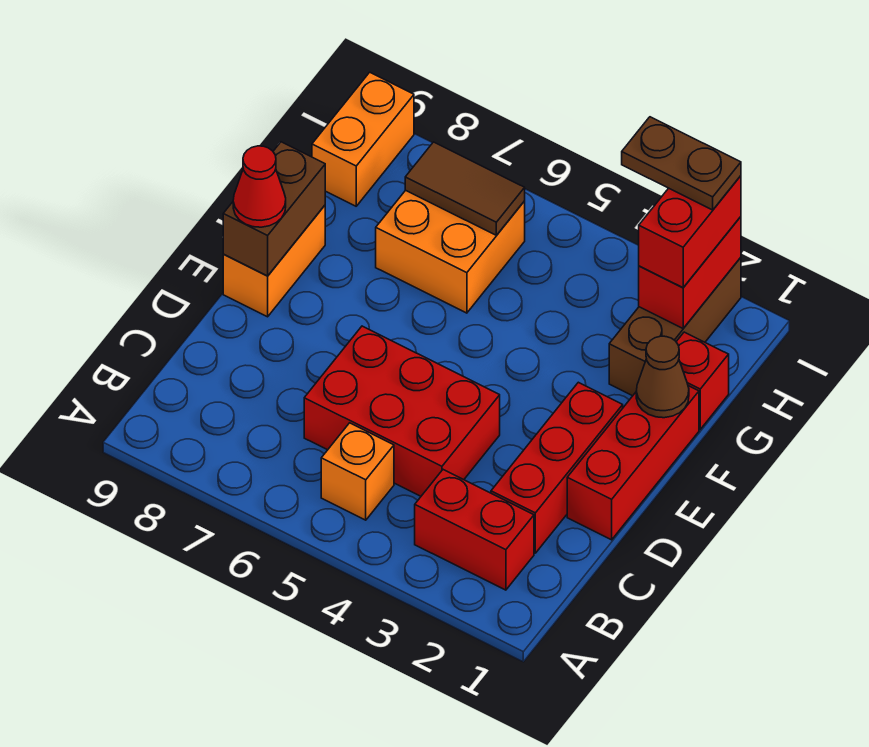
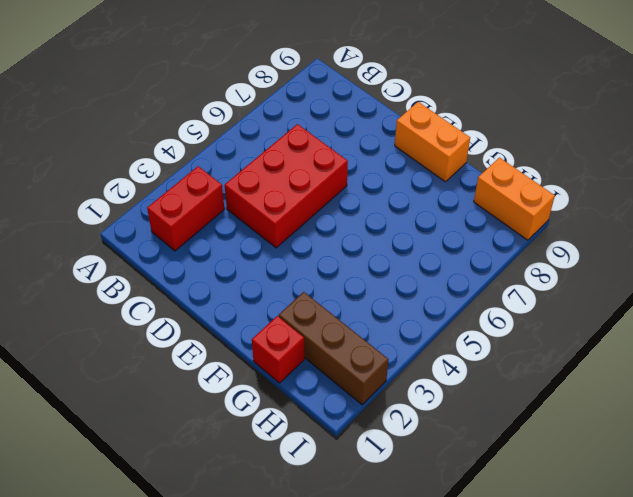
none -> orange 1x1 brick [321,423,394,520]
none -> red 1x3 brick [491,382,623,553]
none -> red 1x3 brick [567,386,699,540]

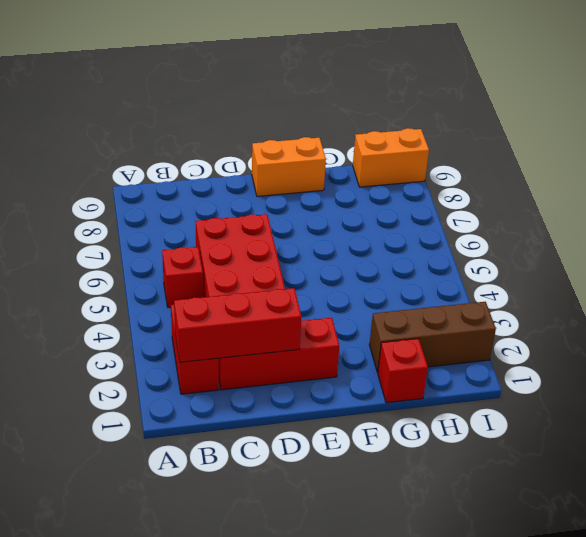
red 1x3 brick [174,288,301,362] -> red 1x3 brick moved to [567,386,699,540]
red 1x1 brick [162,247,203,307] -> orange 1x1 brick [321,423,394,520]
none -> orange 2x2 brick [376,190,525,313]
none -> brown 1x2 brick [223,142,325,276]
none -> brown 1x1 cone [636,336,689,418]

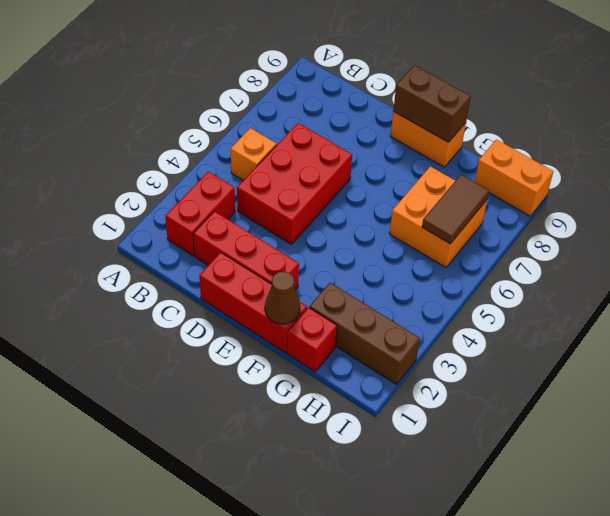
none -> red 1x2 brick [639,217,741,328]
none -> red 1x1 cone [233,146,286,227]
none -> red 1x2 brick [639,176,741,287]

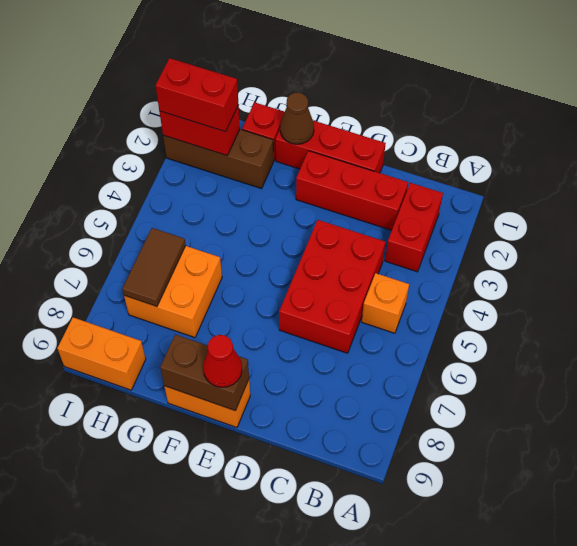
none -> brown 1x2 plate [622,117,741,210]

